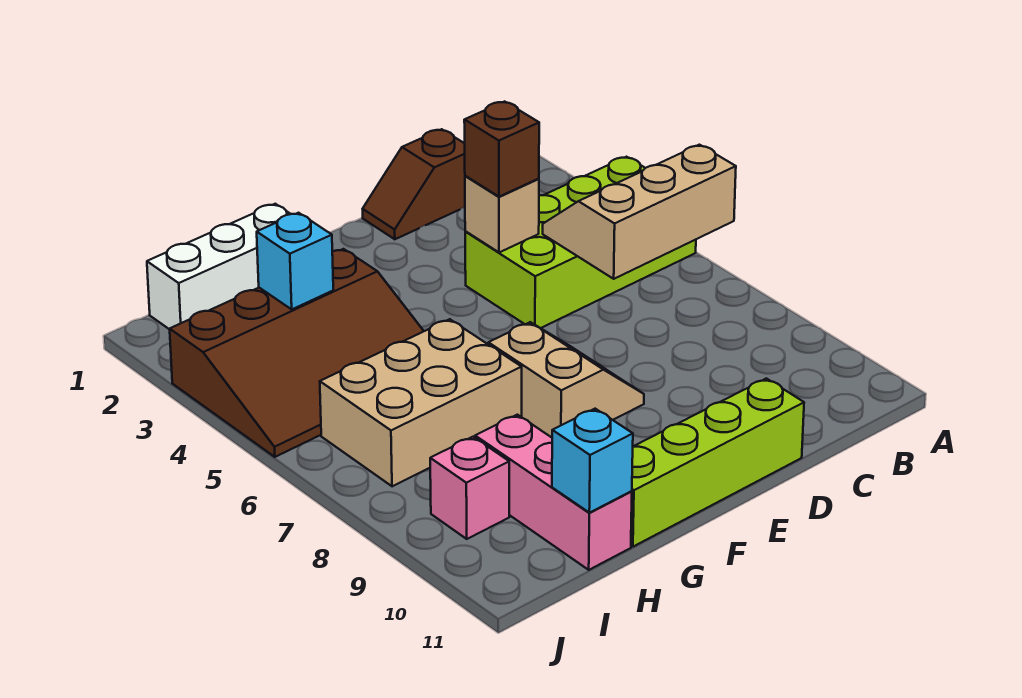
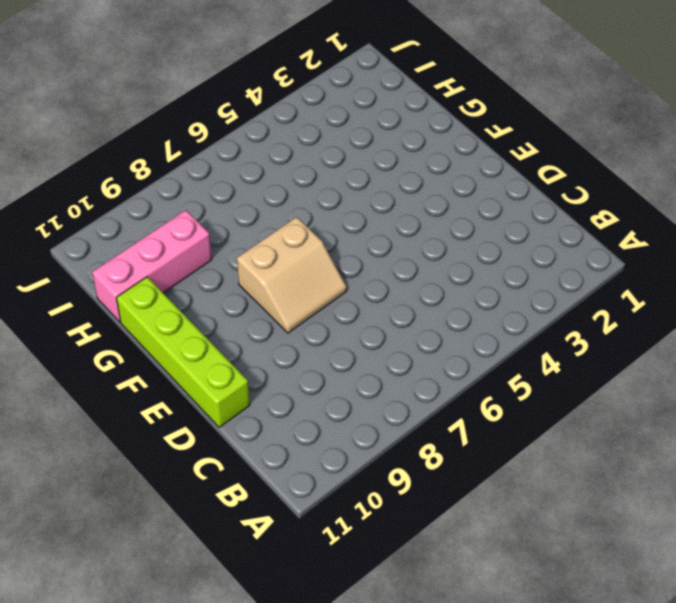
none -> lime 2x4 brick [465,157,696,328]
none -> brown 1x2 slope [363,129,465,239]
none -> white 1x3 brick [147,204,290,329]

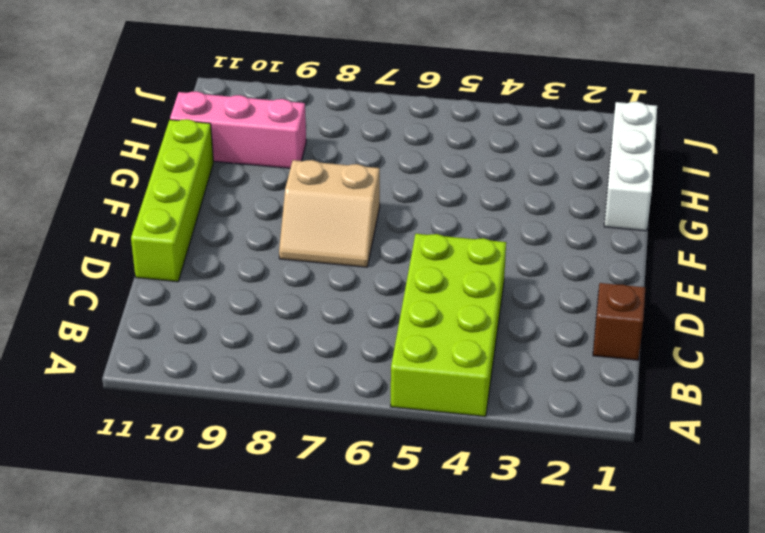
none -> brown 3x4 slope [170,249,424,457]
none -> tan 2x3 brick [320,319,522,486]
none -> pink 1x1 brick [430,437,509,539]

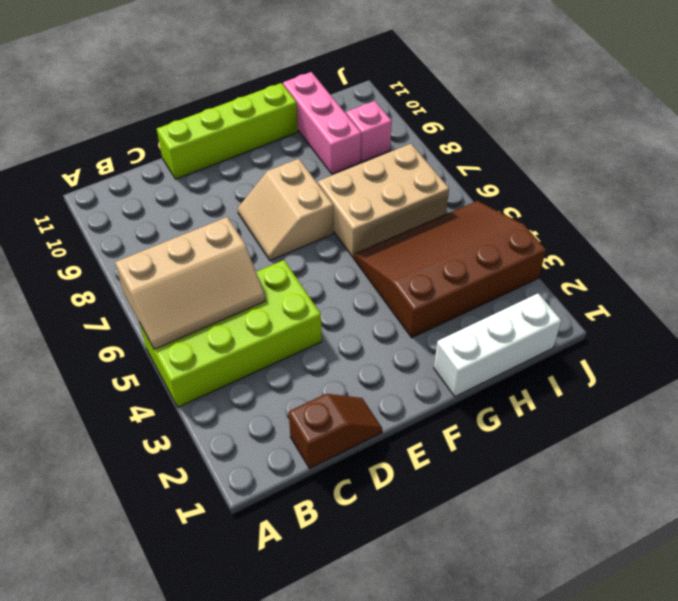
none -> tan 1x1 brick [465,176,539,253]
none -> cyan 1x1 brick [257,213,333,309]
none -> cyan 1x1 brick [552,409,633,513]

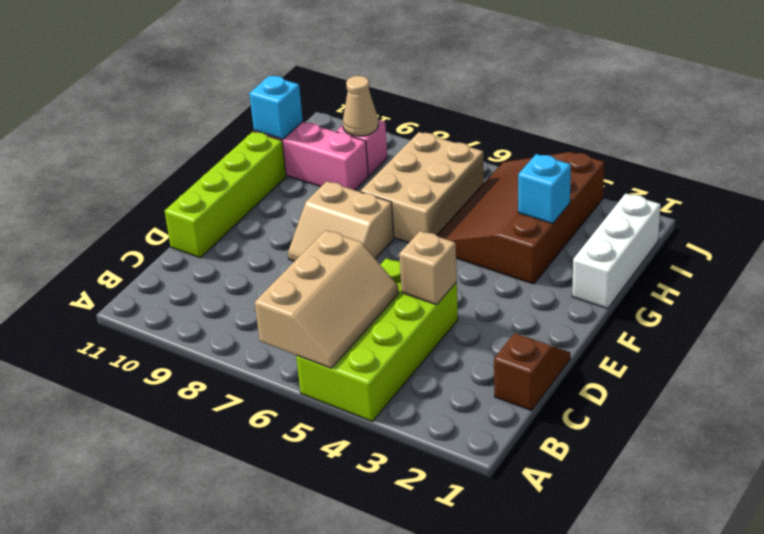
tan 1x1 cone [343,76,378,136] -> none
none -> brown 1x1 brick [464,102,539,197]

